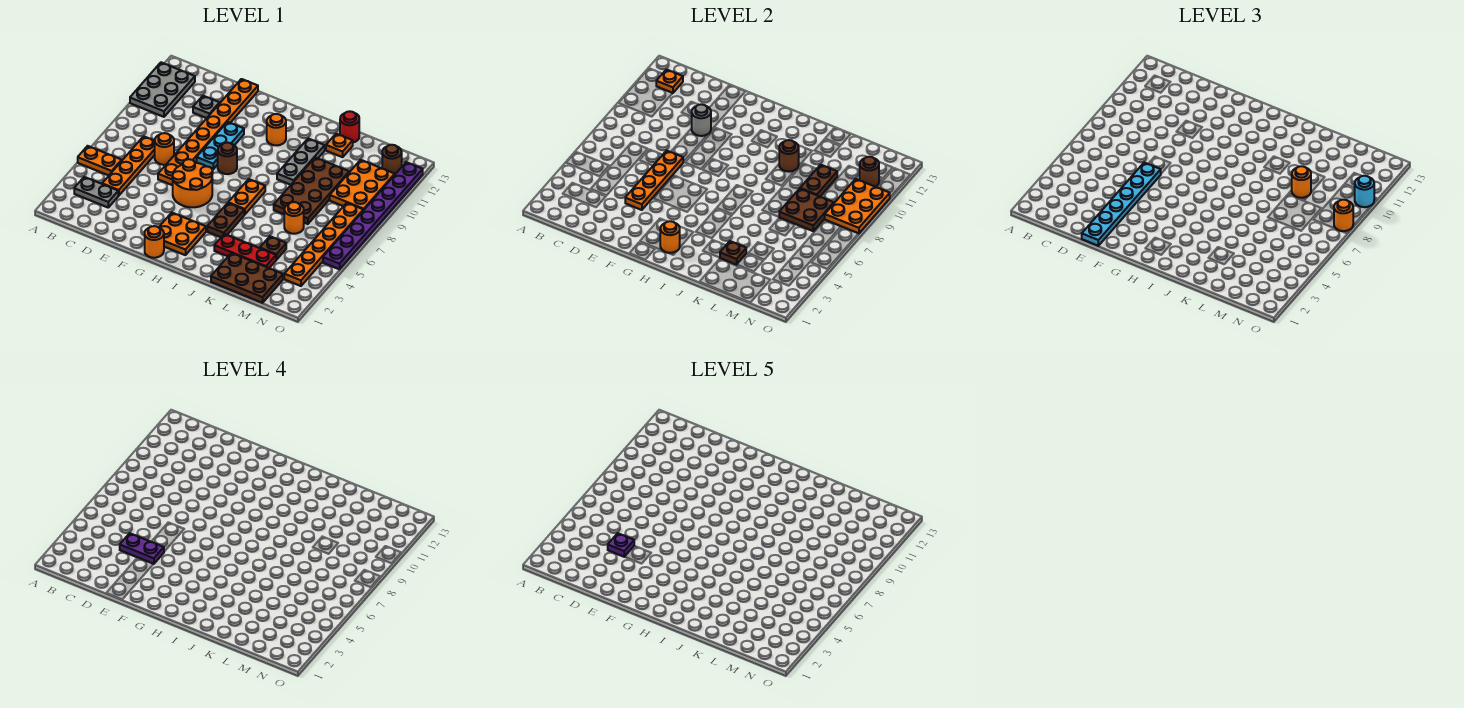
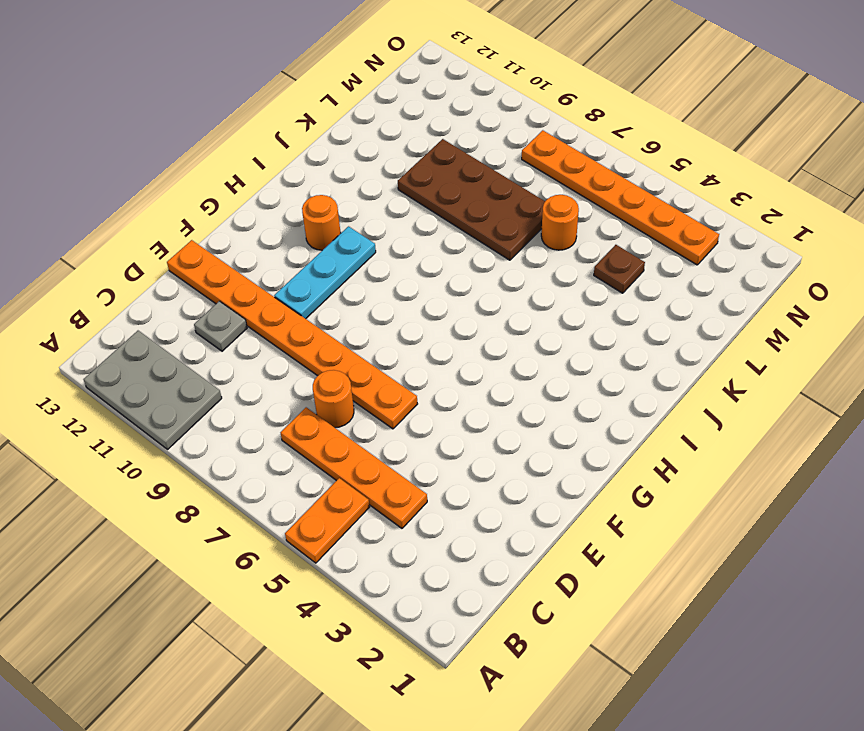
cyan 1x3 plate [274,226,376,319] -> cyan 1x3 plate turned to [197,122,244,169]
none -> grey 1x2 plate [74,177,118,207]
none -> orange 2x2 round brick [172,159,213,207]
none -> orange 1x1 round brick [145,226,164,258]
none -> orange 2x2 plate [159,213,206,255]

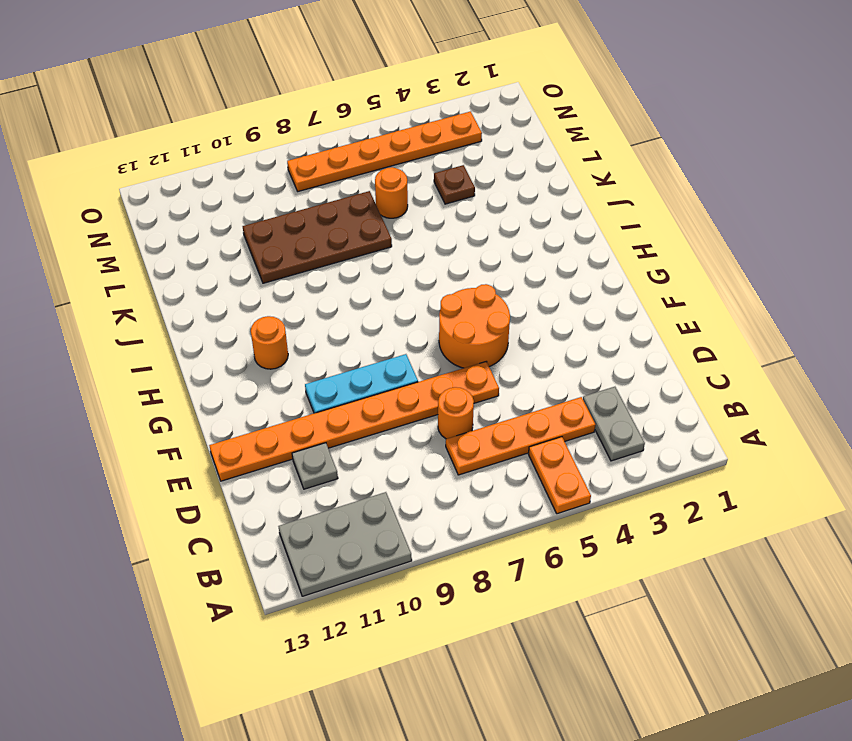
none -> orange 1x1 round brick [145,226,164,258]
none -> orange 2x2 plate [159,213,206,255]
none -> brown 1x1 round brick [218,143,237,174]
none -> brown 1x2 plate [207,203,244,237]

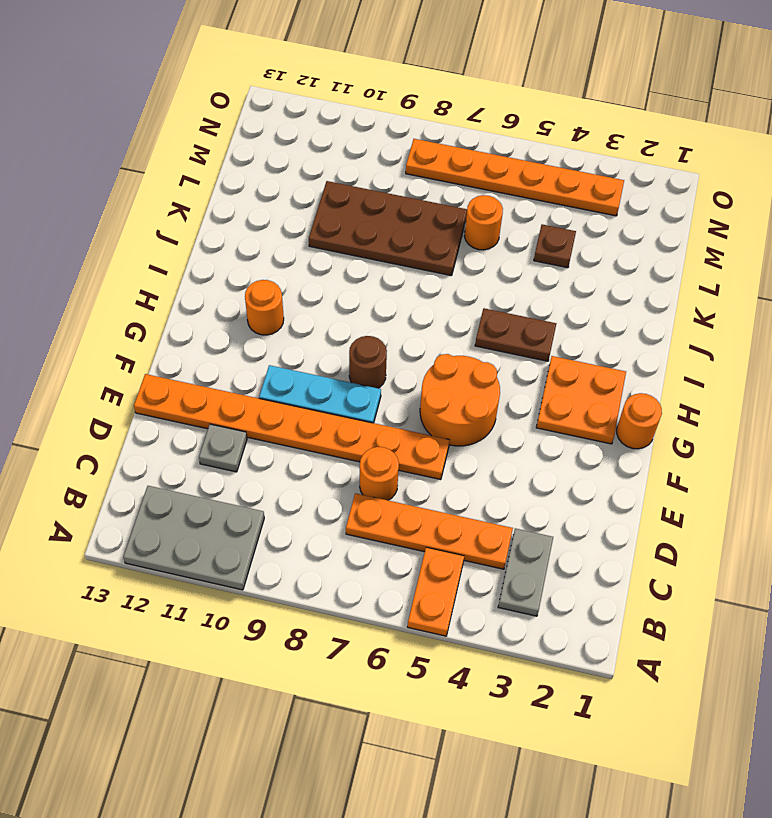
none -> orange 1x2 plate [228,179,265,215]
none -> red 1x3 plate [214,234,276,268]
none -> grey 1x3 plate [277,139,325,185]
none -> brown 2x3 plate [211,253,283,303]

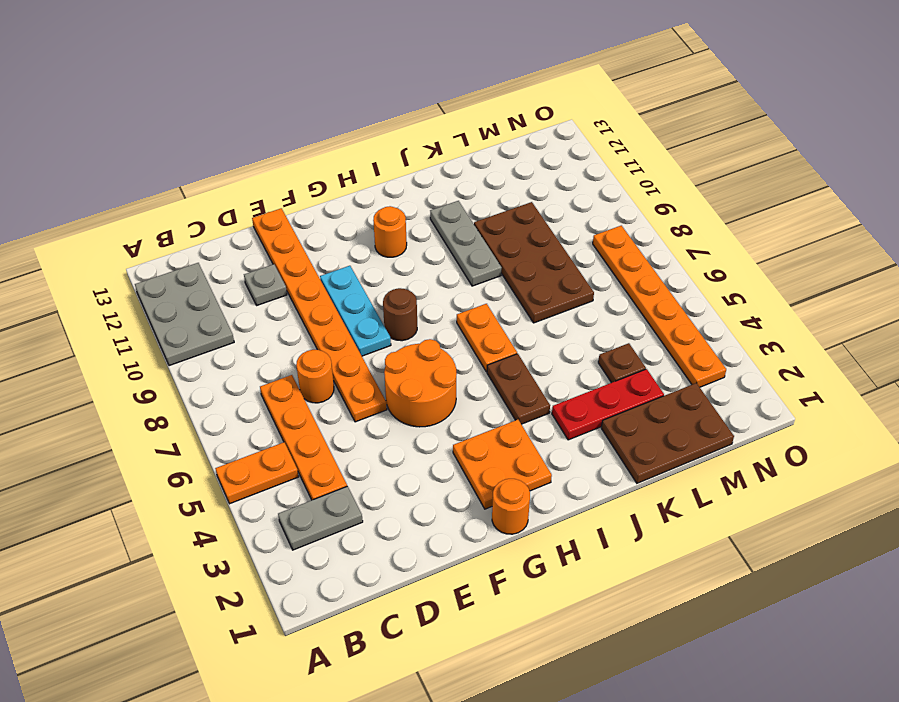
none -> orange 1x1 plate [326,134,353,157]
none -> red 1x1 round brick [340,111,359,143]
none -> orange 1x1 round brick [284,202,304,234]
none -> orange 2x3 plate [330,160,395,211]

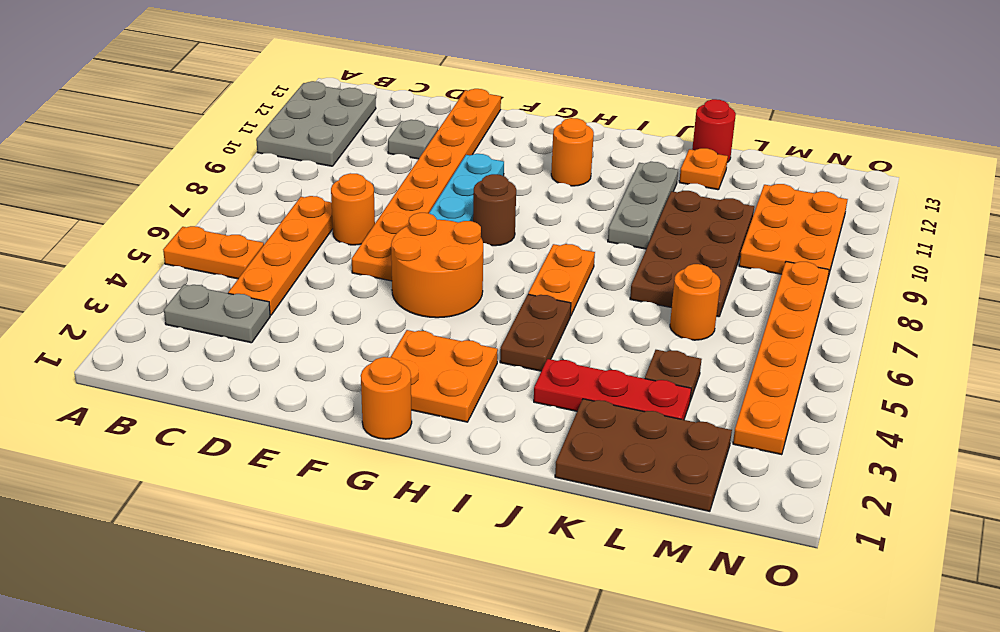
none -> brown 1x1 round brick [382,145,402,174]
none -> purple 1x8 plate [323,162,423,269]
none -> orange 1x1 plate [656,70,683,93]
none -> orange 1x4 plate [625,151,683,210]

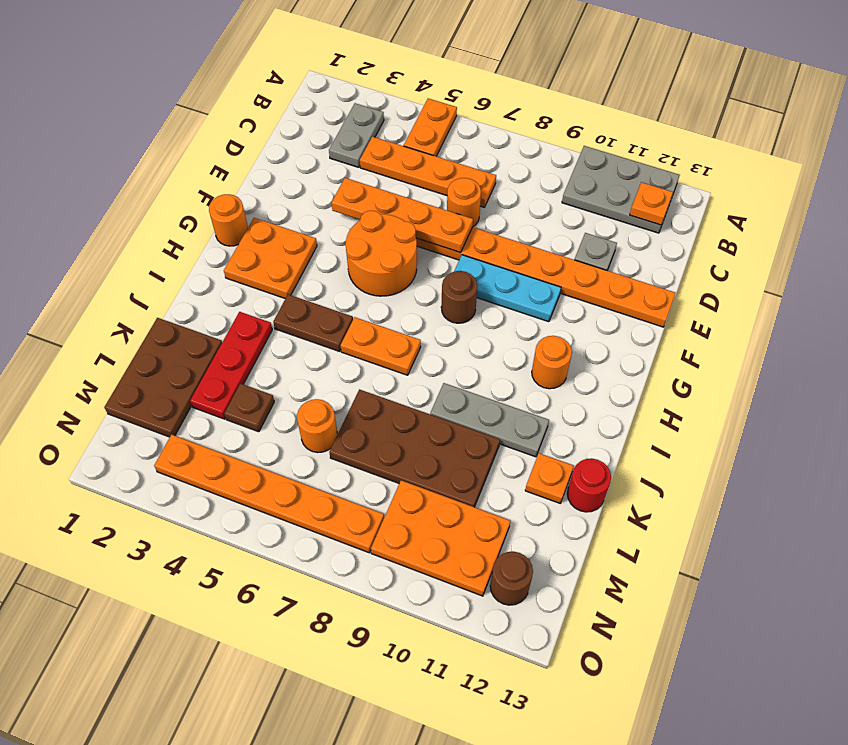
none -> purple 1x8 plate [323,162,423,269]
none -> grey 1x1 round brick [692,104,711,136]
none -> orange 1x1 round brick [660,221,680,253]
none -> brown 1x1 round brick [779,140,799,172]

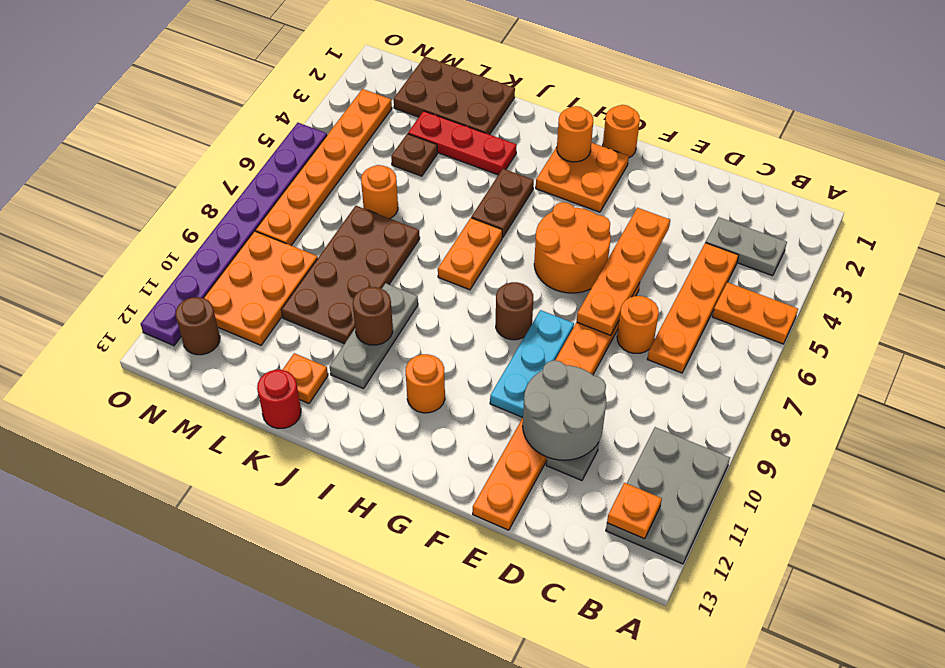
grey 2x2 round brick [523,360,606,460] -> grey 1x1 round brick [692,104,711,136]
none -> brown 1x1 plate [720,241,746,265]
none -> brown 2x2 plate [779,189,834,231]
none -> brown 1x2 plate [800,165,837,196]
none -> orange 2x3 plate [825,179,890,234]

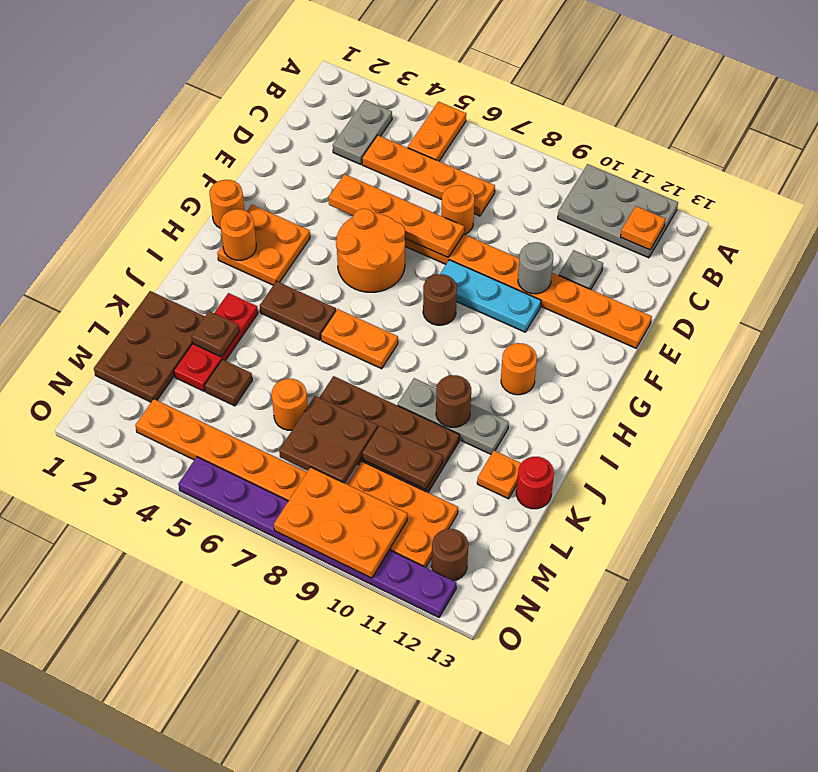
none -> brown 1x1 round brick [860,157,879,187]
none -> cyan 1x6 plate [1082,163,1161,246]
none -> orange 1x1 round brick [1292,166,1311,198]
none -> orange 1x1 round brick [1334,200,1353,231]

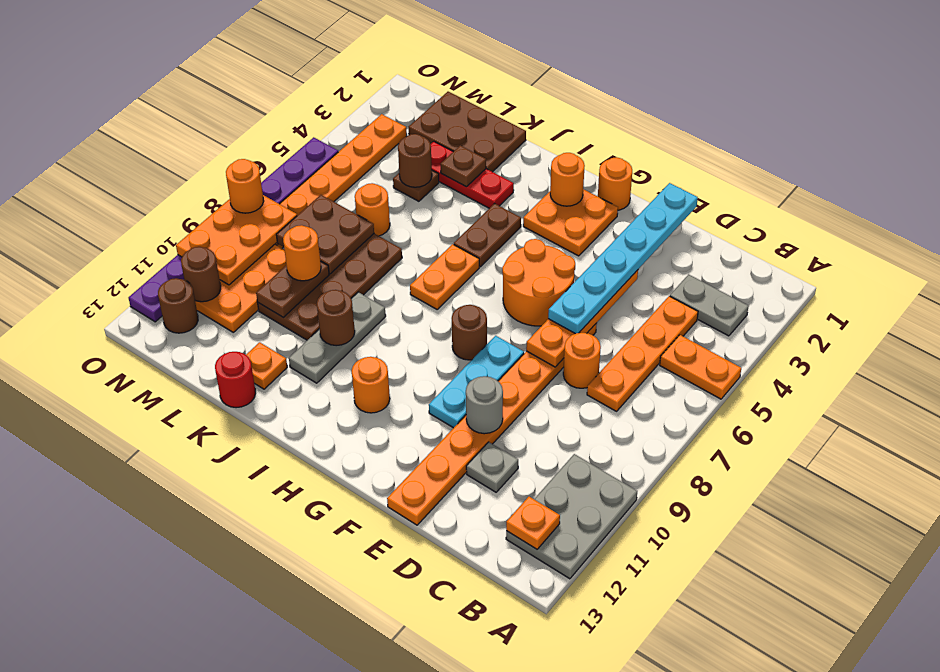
brown 1x1 round brick [398,134,432,187] -> none
none -> cyan 1x1 round brick [1355,176,1374,207]
none -> purple 1x2 plate [120,533,164,564]
none -> purple 1x1 plate [608,533,634,557]

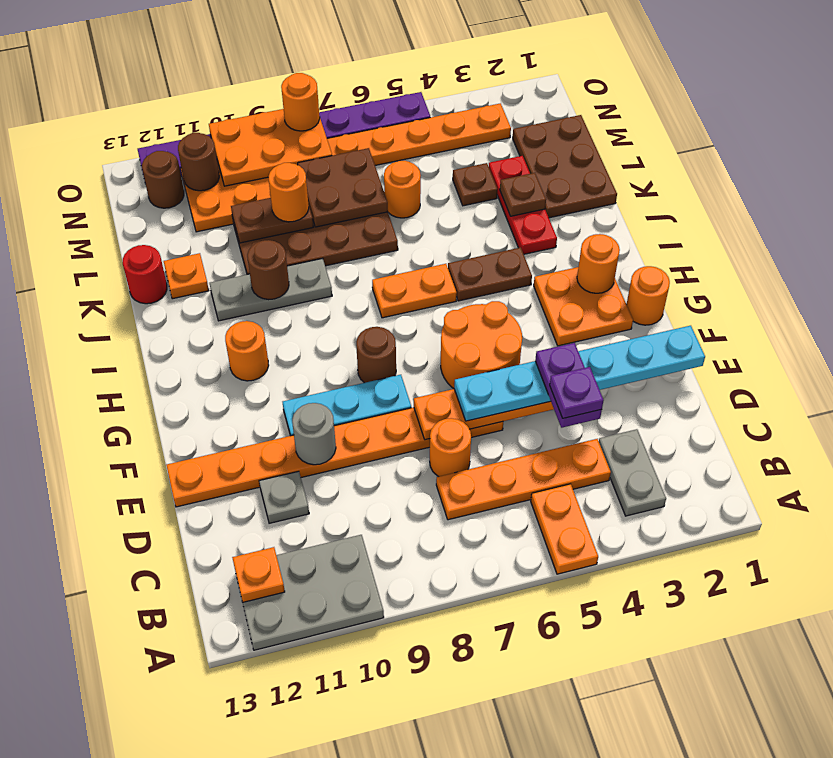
none -> cyan 1x1 round brick [1355,176,1374,207]

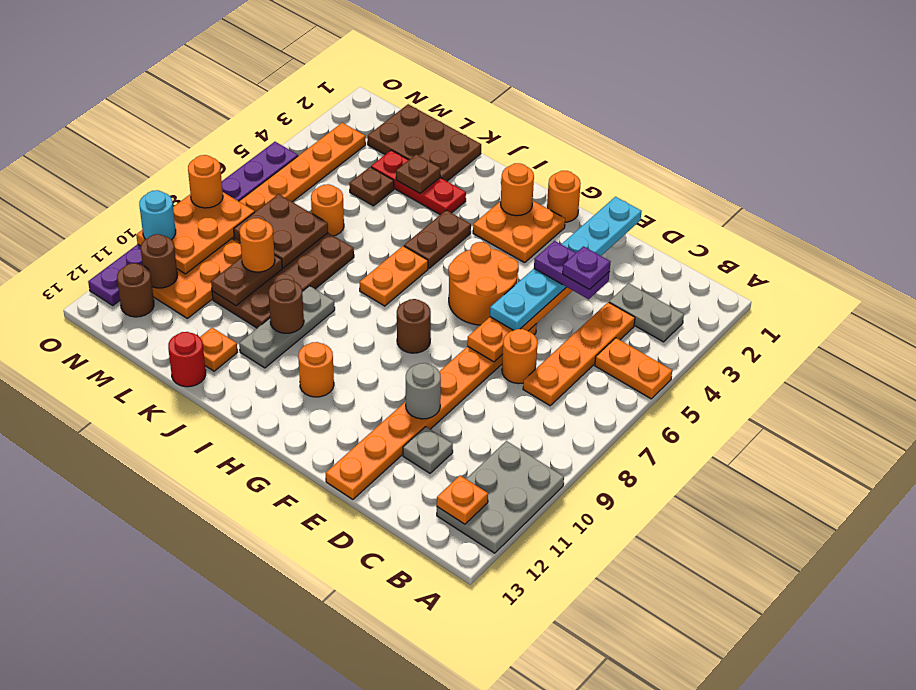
none -> cyan 1x3 plate [197,122,244,169]

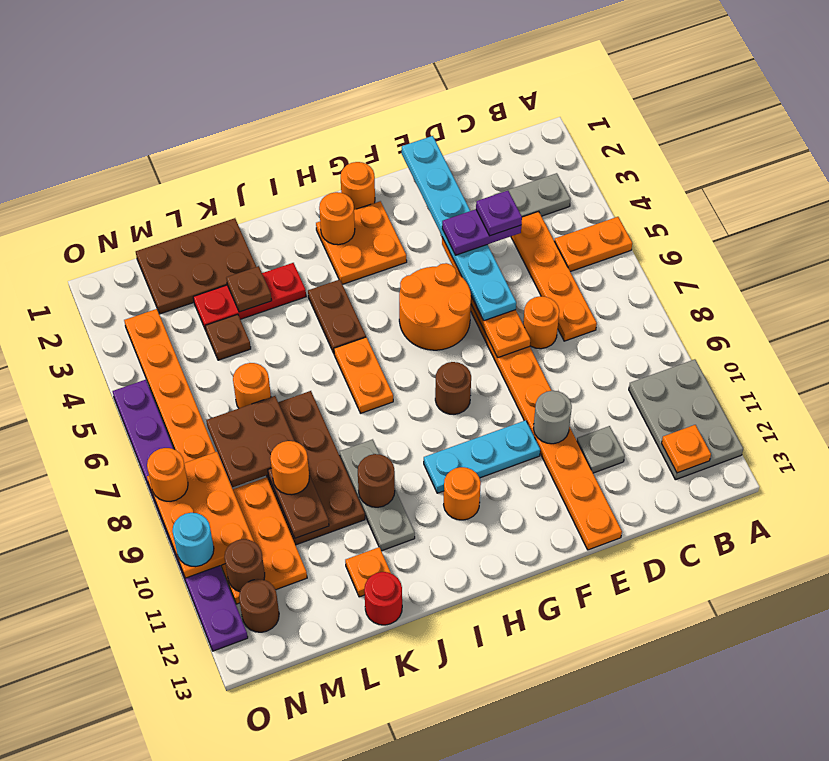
cyan 1x3 plate [424,420,540,493] -> cyan 1x3 plate turned to [197,122,244,169]

